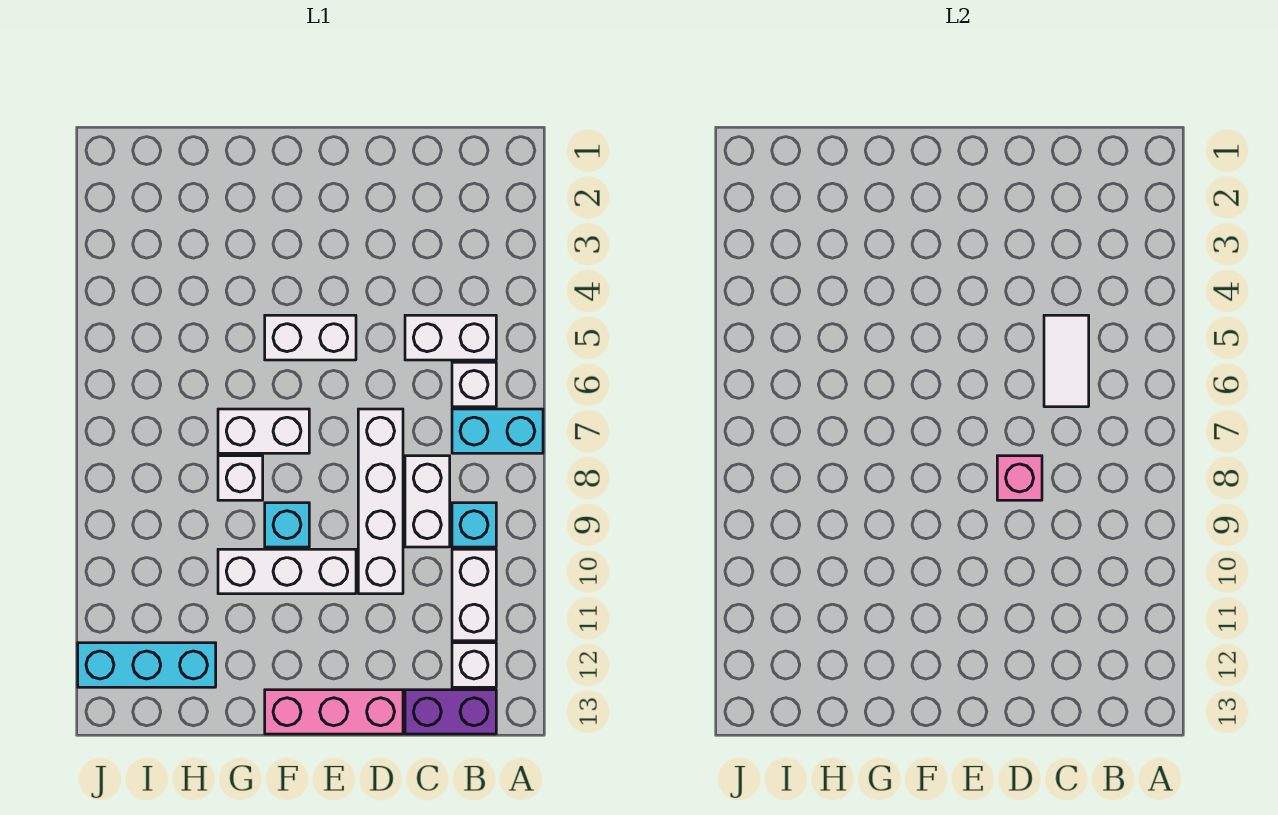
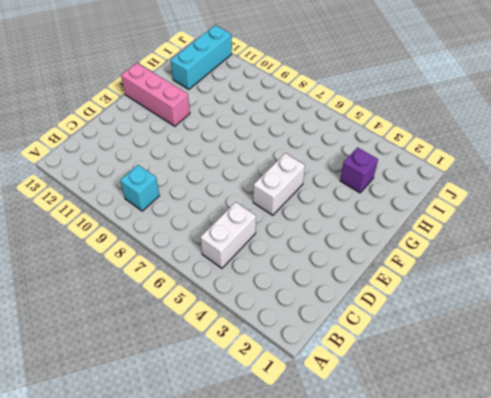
pink 1x3 brick [121,63,190,126] -> pink 1x3 brick turned to [265,690,403,734]
purple 1x1 brick [340,147,378,193] -> none
none -> cyan 1x2 brick [452,409,543,453]
none -> white 1x1 brick [452,362,496,407]
none -> white 1x2 brick [452,549,496,641]

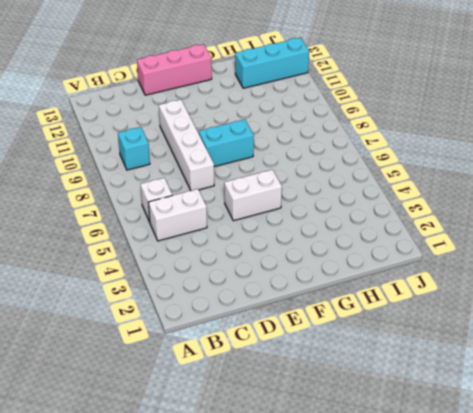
cyan 1x2 brick [199,120,254,167] -> cyan 1x2 brick moved to [452,409,543,453]
none -> white 1x2 brick [452,549,496,641]
none -> white 1x1 brick [452,643,496,687]
none -> purple 1x2 brick [405,690,496,734]

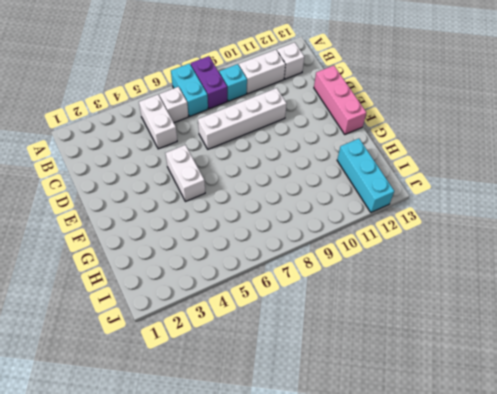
purple 1x2 brick [191,56,227,109] -> purple 1x2 brick moved to [405,690,496,734]
none -> white 1x2 brick [405,456,450,547]
none -> white 1x3 brick [218,549,356,594]
none -> white 1x2 brick [218,409,309,453]

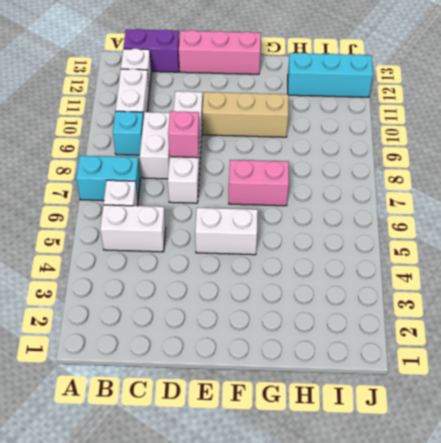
tan 1x3 brick [203,92,288,137] -> white 1x3 brick [218,549,356,594]
pink 1x2 brick [229,160,289,206] -> white 1x2 brick [218,409,309,453]
none -> cyan 1x1 brick [265,503,309,547]
none -> white 1x1 brick [218,456,263,500]
none -> white 1x2 tile [1044,315,1089,407]

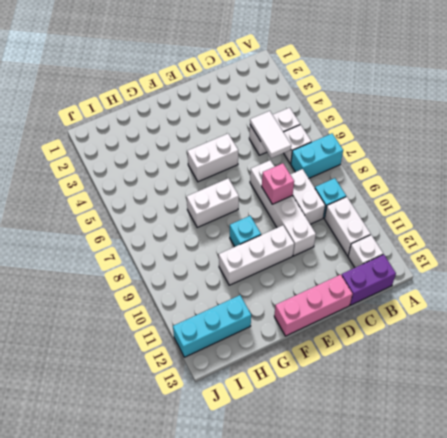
none -> white 1x1 brick [218,456,263,500]

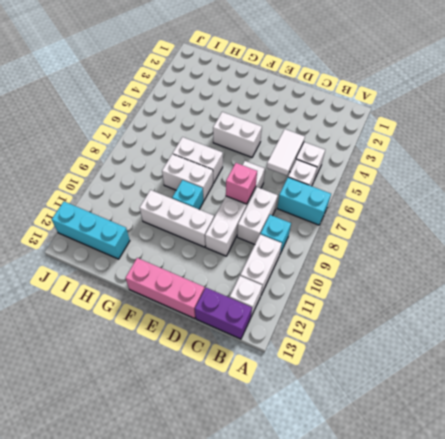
white 1x2 brick [162,154,213,201] -> white 1x1 brick [218,456,263,500]

